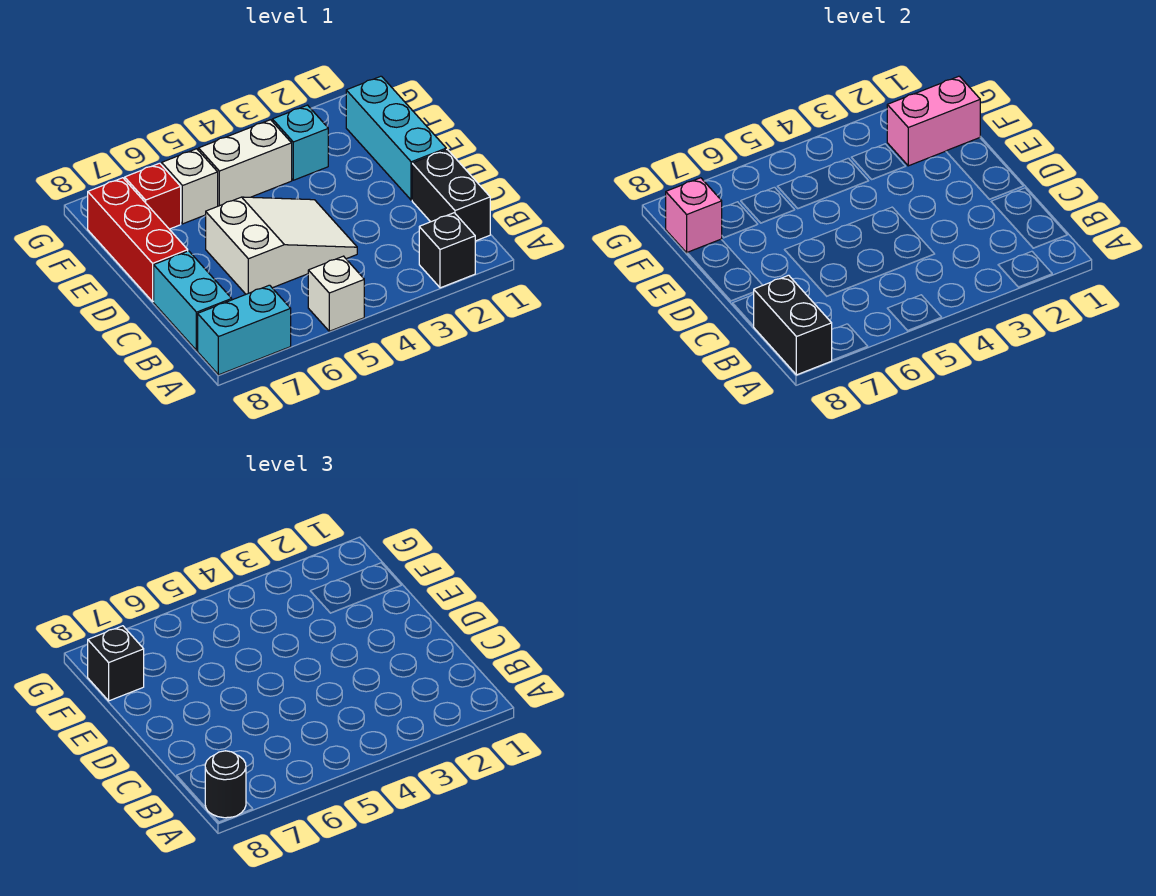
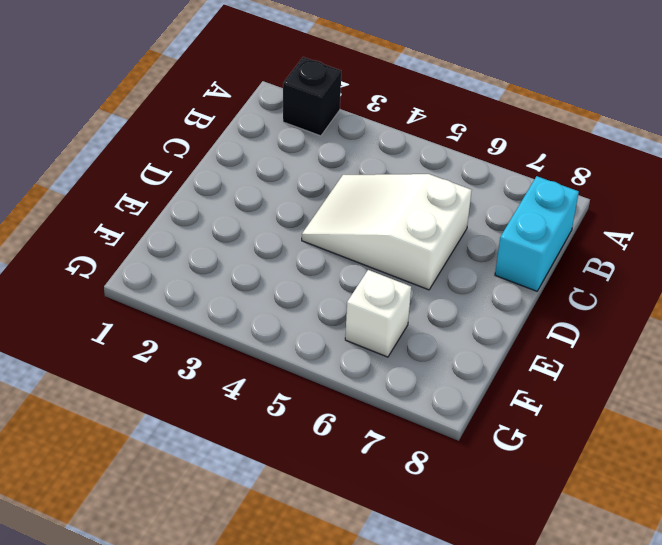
none -> white 1x1 brick [308,256,364,331]
none -> cyan 1x2 brick [198,285,291,375]
none -> black 1x2 brick [412,149,490,241]

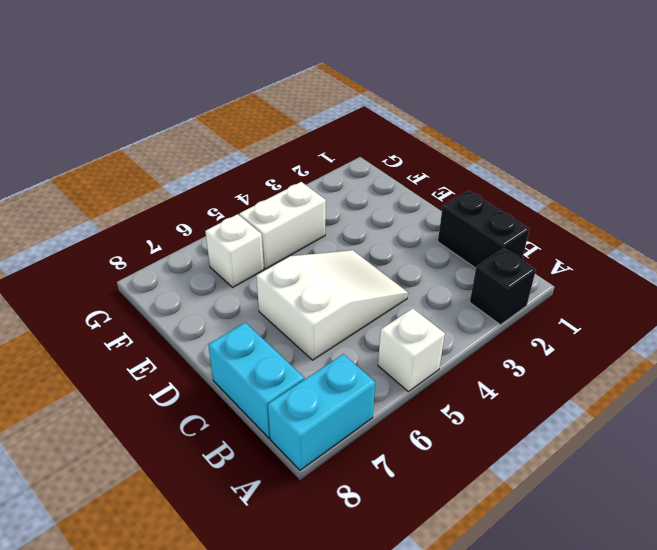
none -> cyan 1x3 brick [346,76,446,200]
none -> red 1x3 brick [88,178,188,301]
none -> cyan 1x1 brick [272,105,328,180]

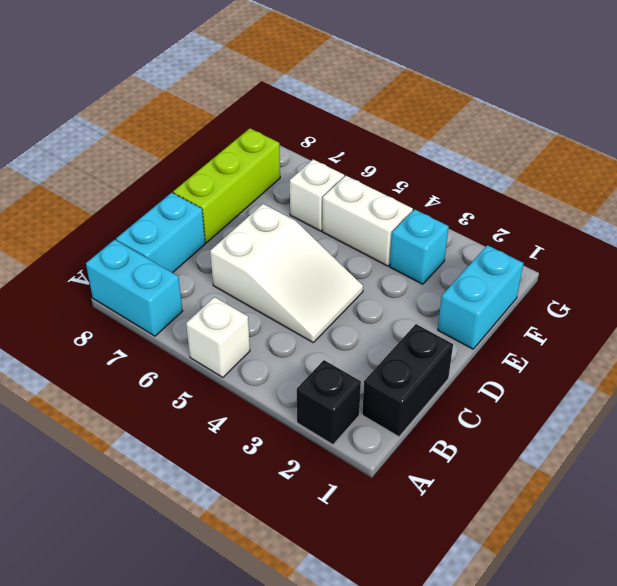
lime 1x3 brick [173,128,280,243] -> red 1x3 brick [88,178,188,301]
cyan 1x2 brick [438,245,523,349] -> cyan 1x3 brick [346,76,446,200]
none -> red 1x1 brick [125,163,181,229]
none -> black 1x2 brick [754,275,832,375]
none -> pink 1x2 brick [887,76,980,166]

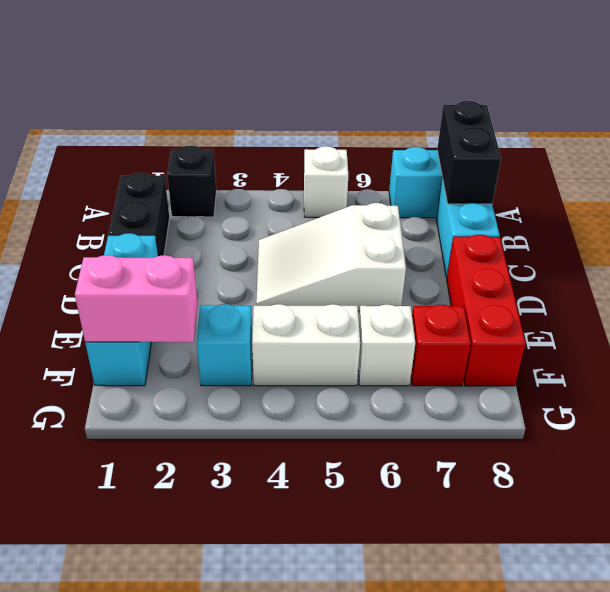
none -> pink 1x1 brick [666,178,722,253]
none -> black 1x1 round brick [205,751,246,818]
none -> black 1x1 brick [88,626,144,701]

